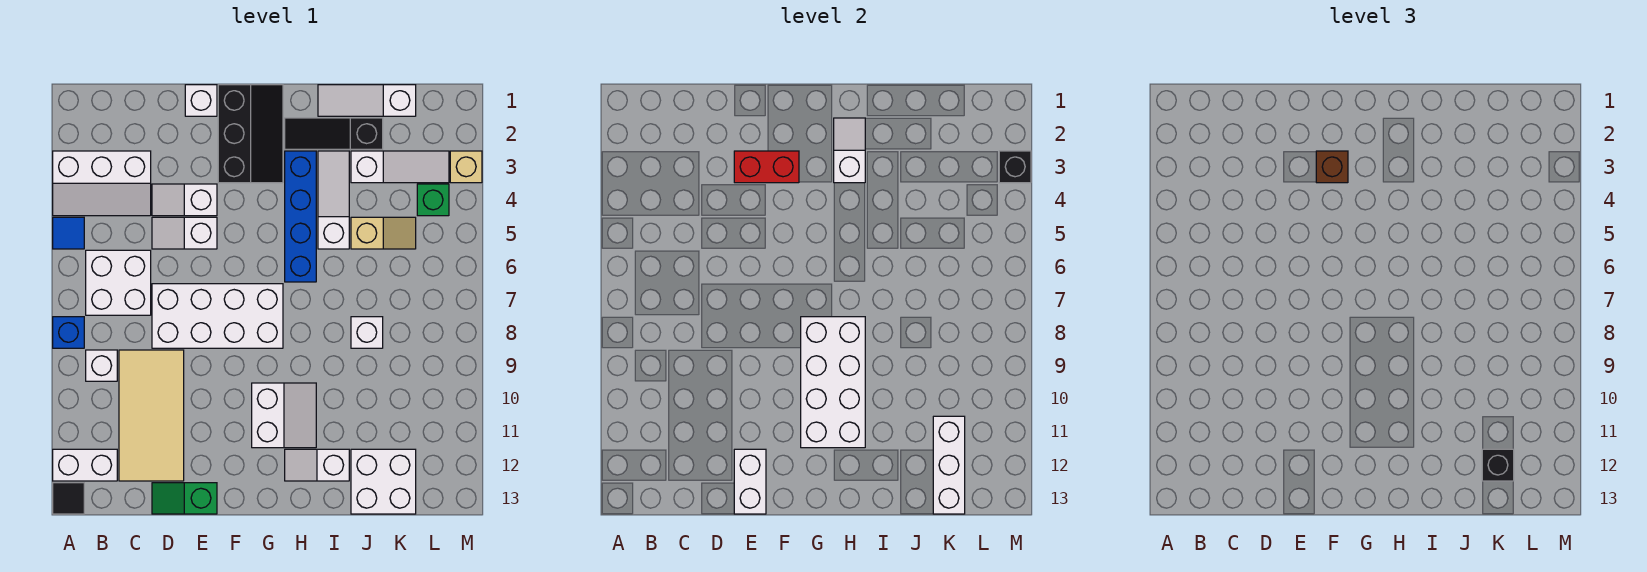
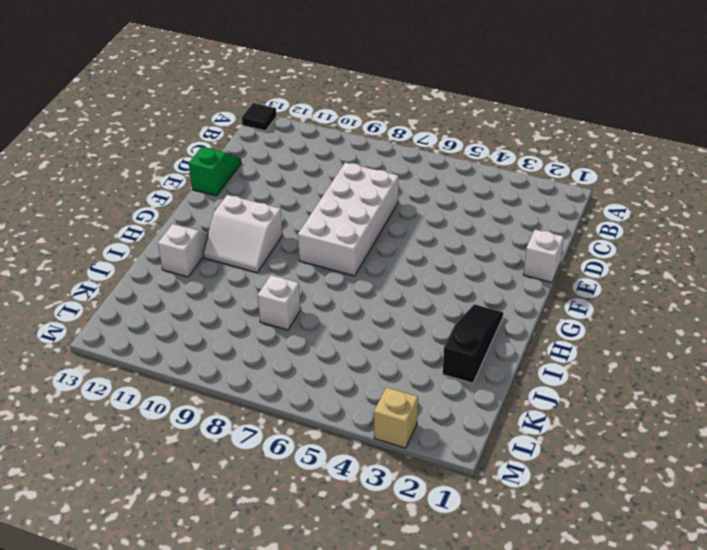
none -> white 2x3 slope [53,151,151,216]
none -> blue 1x1 tile [53,217,84,249]
none -> blue 1x1 brick [53,317,84,348]
none -> white 1x2 brick [53,449,117,481]

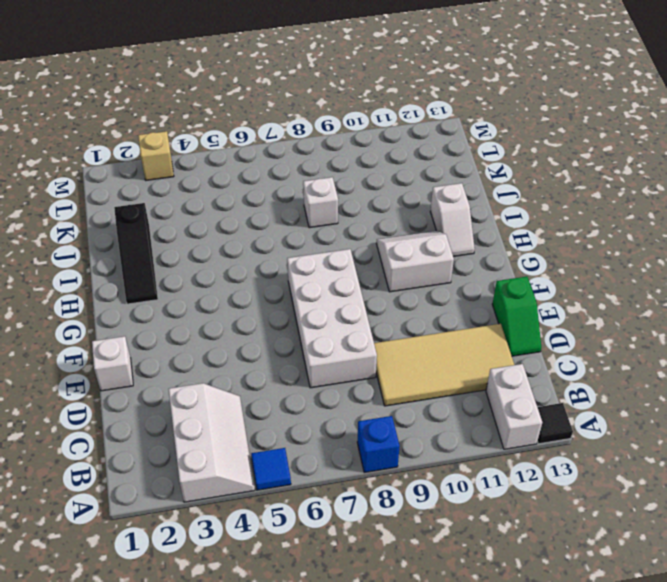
none -> white 2x2 brick [86,250,151,315]
none -> white 1x1 brick [86,350,117,381]
none -> white 1x2 slope [152,184,217,216]
none -> white 1x2 slope [152,217,217,249]

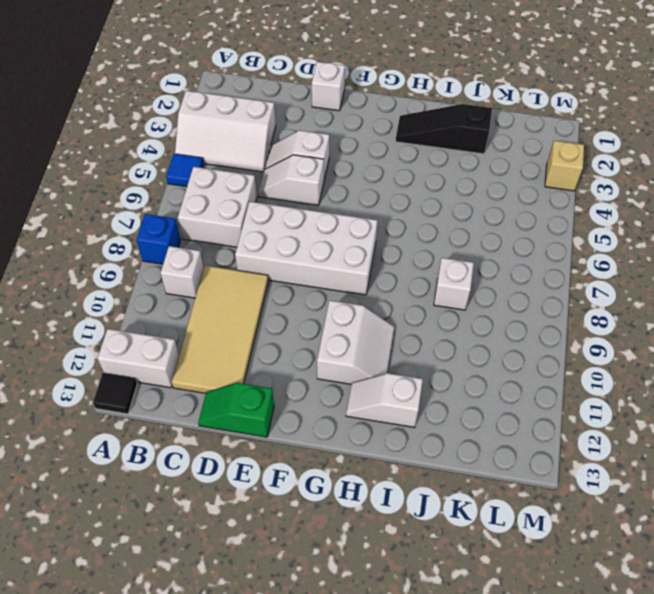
none -> black 2x3 slope [218,85,283,183]
none -> blue 1x4 brick [285,151,316,282]
none -> white 1x3 slope [318,85,416,116]
none -> white 1x3 slope [318,151,349,249]

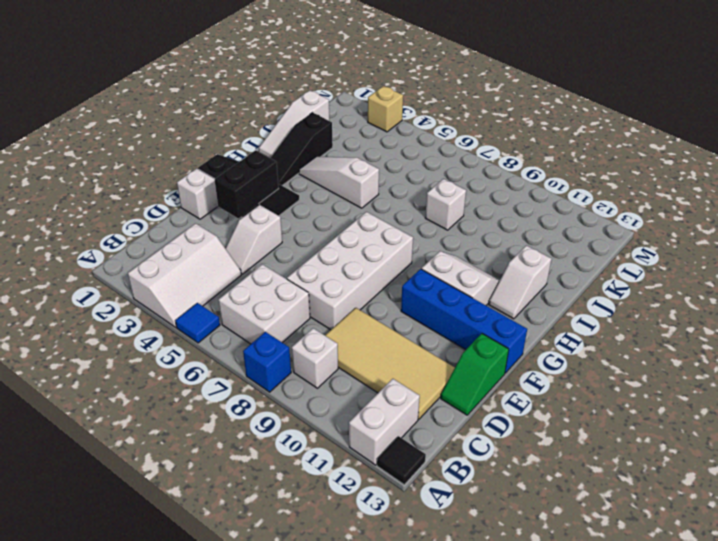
black 1x2 brick [215,150,279,218] -> red 1x2 brick [734,151,799,183]
blue 1x4 brick [401,269,527,373] -> blue 1x4 brick moved to [285,151,316,282]
none -> white 1x2 slope [152,217,217,249]
none -> white 1x3 slope [351,151,449,183]
none -> tan 1x2 slope [351,217,416,249]
none -> white 2x2 brick [351,449,416,514]

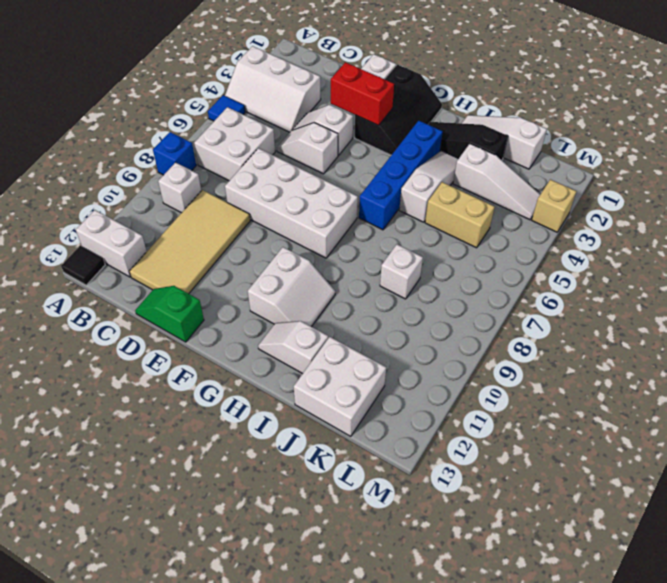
tan 1x2 brick [425,182,494,248] -> tan 1x2 slope [351,217,416,249]
none -> green 1x1 brick [417,184,449,216]
none -> white 1x2 brick [734,449,766,514]
none -> white 2x4 brick [801,317,865,448]
none -> white 1x2 slope [834,118,865,183]

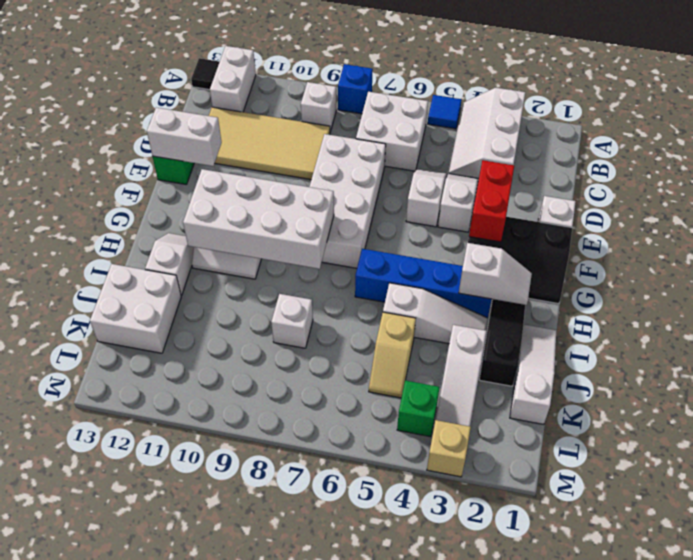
none -> white 1x3 brick [933,416,965,514]
none -> black 1x1 brick [999,151,1031,183]
none -> brown 1x1 brick [1316,151,1348,183]
none -> black 1x1 brick [1482,449,1514,481]

